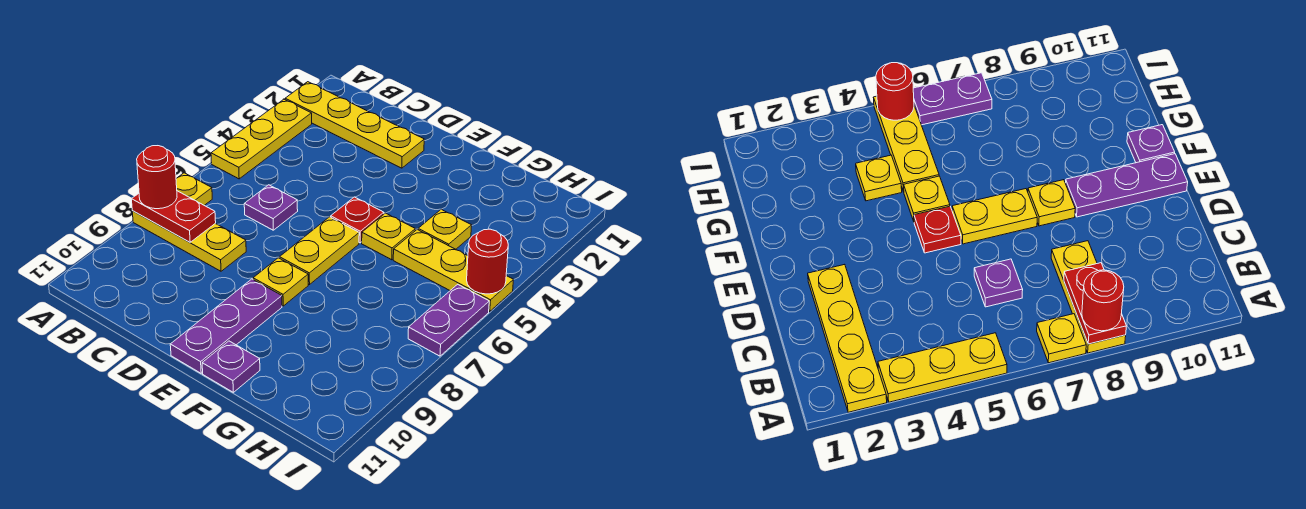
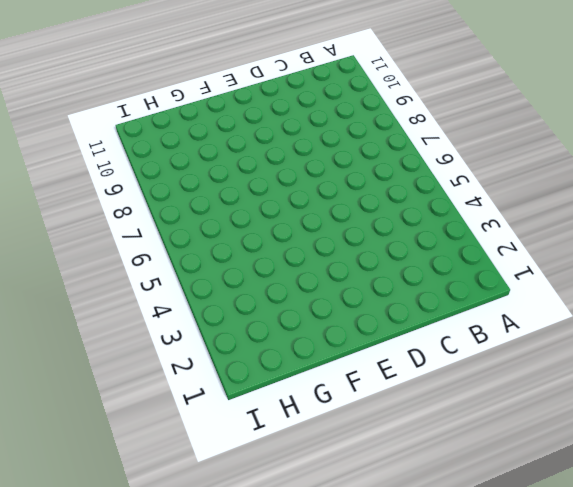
none -> yellow 1x4 plate [285,82,424,168]
none -> yellow 1x3 plate [211,99,312,179]
none -> yellow 1x1 plate [176,173,212,205]

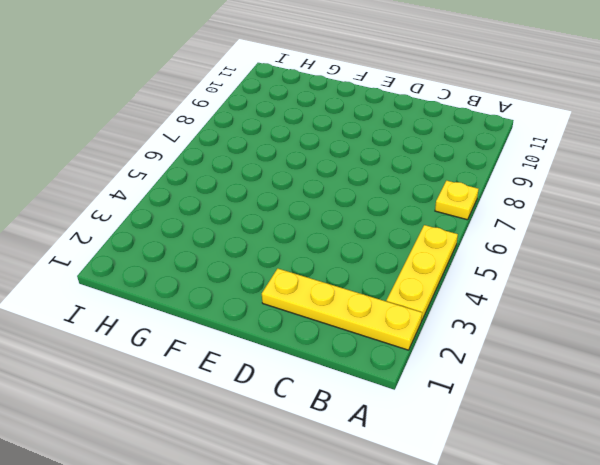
none -> yellow 1x3 plate [132,211,246,271]
none -> purple 1x1 plate [244,185,298,230]
none -> red 1x1 plate [331,197,384,243]

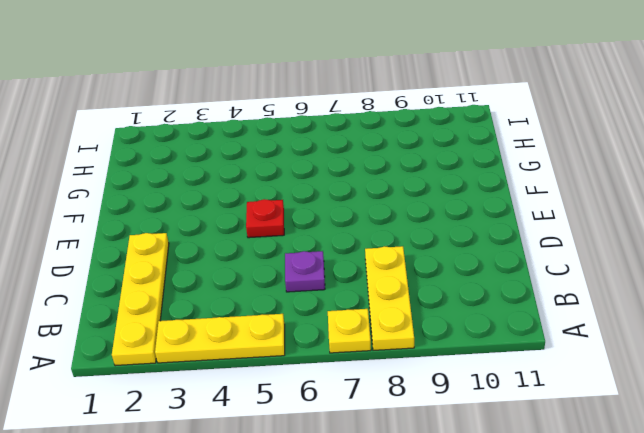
none -> yellow 1x2 plate [280,217,359,285]
none -> yellow 1x1 plate [253,258,308,306]
none -> purple 1x3 plate [170,279,282,373]

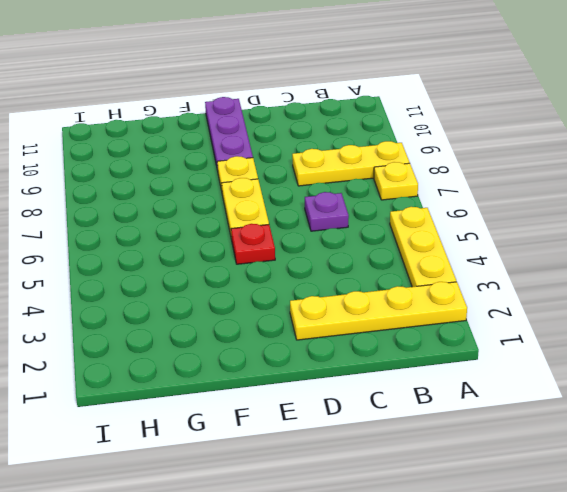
none -> yellow 1x1 plate [362,213,415,260]
none -> purple 1x1 plate [202,341,260,392]
none -> yellow 1x1 plate [418,209,472,249]

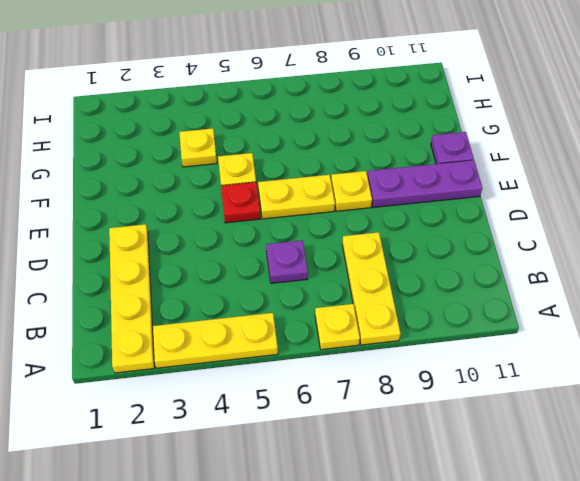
none -> yellow 1x3 plate [393,230,513,311]
none -> purple 1x2 plate [408,284,489,356]
none -> red 1x2 plate [132,191,216,242]

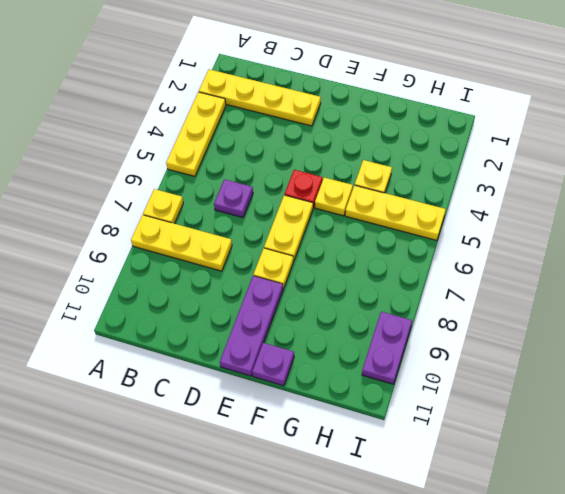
purple 1x2 plate [362,312,412,384] -> purple 1x2 plate moved to [408,284,489,356]
none -> red 1x2 plate [132,191,216,242]
none -> red 1x1 round brick [467,229,508,294]
none -> red 1x1 round brick [137,146,177,209]

